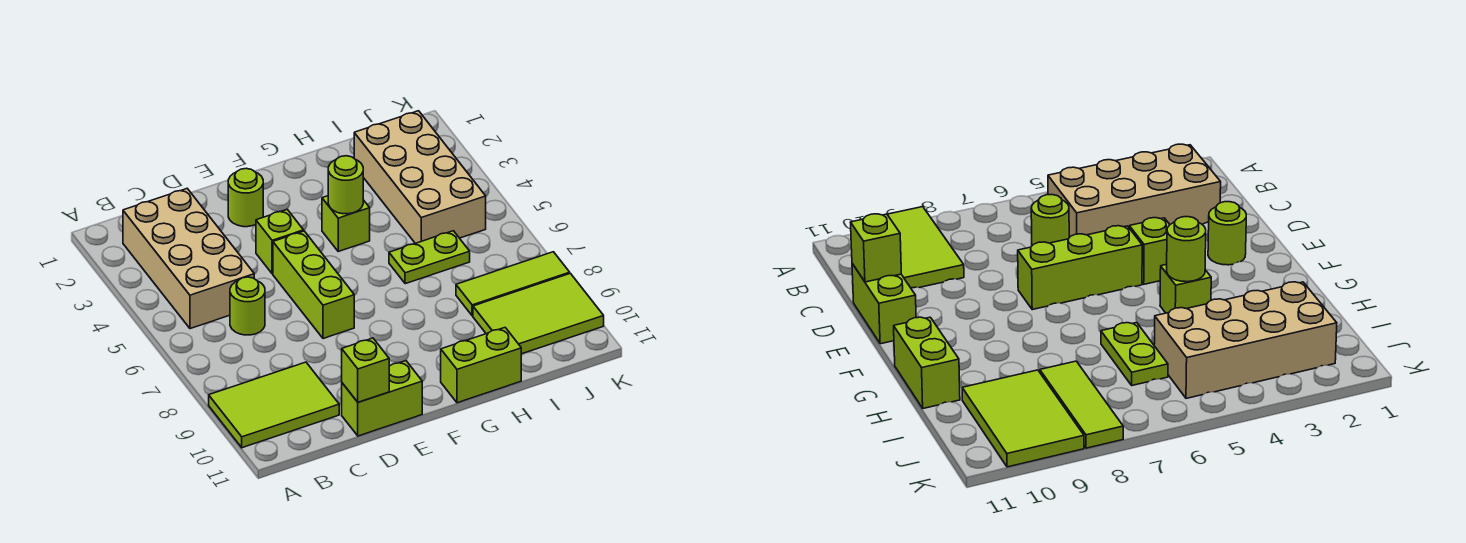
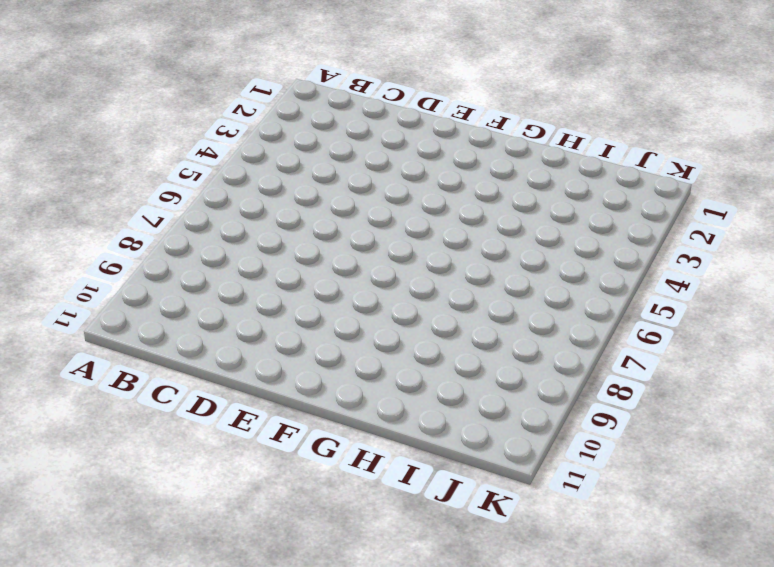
none -> lime 2x3 tile [209,362,339,448]
none -> tan 2x4 brick [123,189,254,329]
none -> lime 1x1 round brick [230,277,265,335]

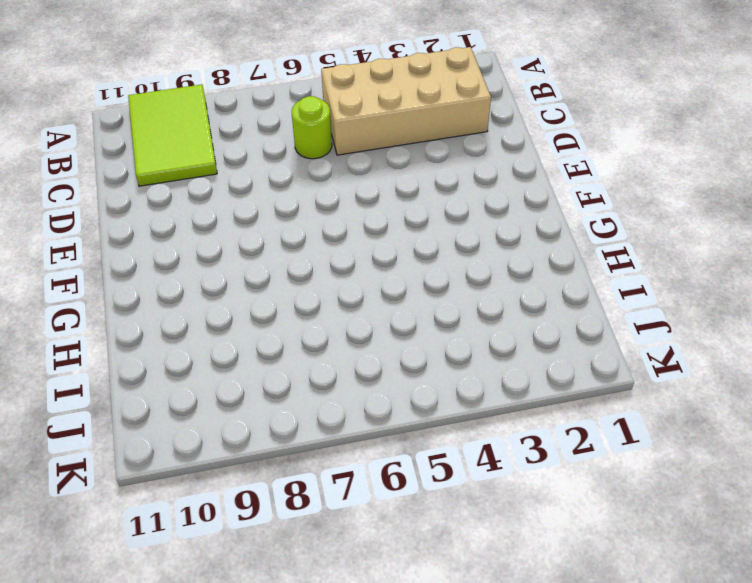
none -> lime 1x2 brick [342,361,422,436]
none -> lime 1x1 round brick [228,168,263,227]
none -> lime 1x1 brick [256,210,304,274]

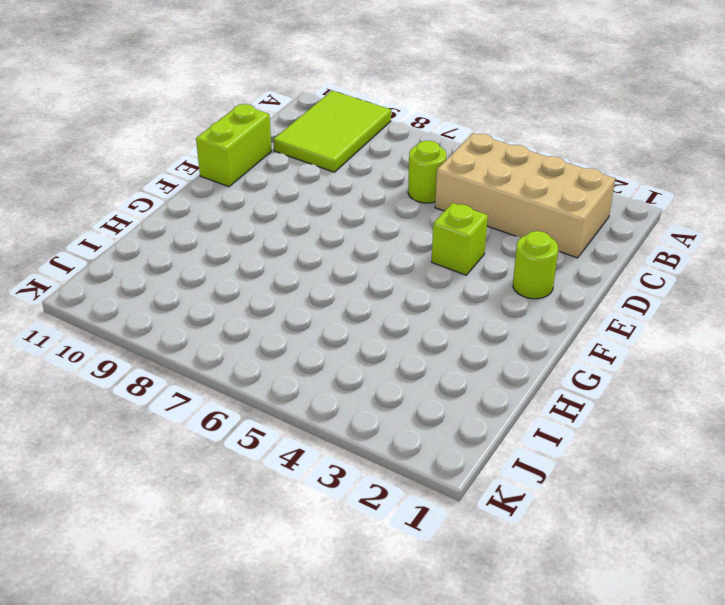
none -> lime 1x3 brick [273,231,354,339]
none -> lime 1x1 brick [322,196,370,251]
none -> lime 1x2 brick [441,328,521,403]

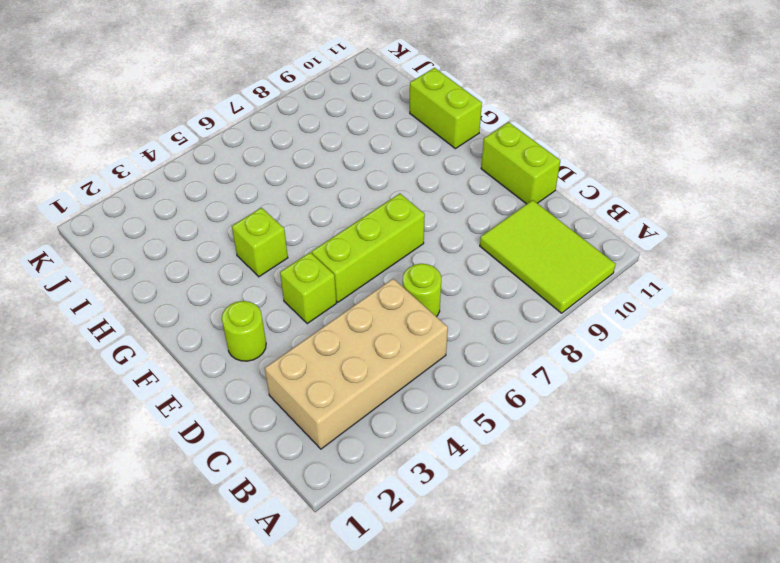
none -> lime 1x2 plate [389,231,470,284]
none -> tan 2x4 brick [354,111,486,243]
none -> lime 1x3 tile [456,252,570,316]

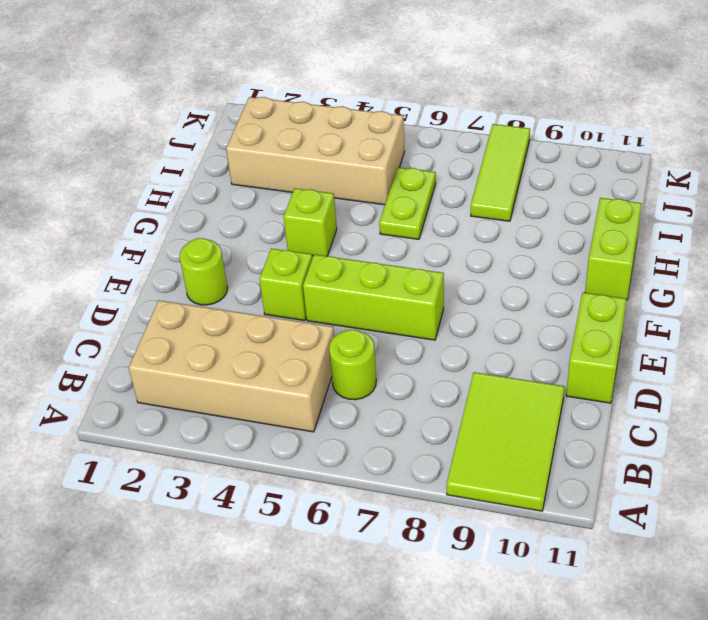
none -> lime 2x3 tile [473,273,604,354]
none -> lime 1x1 brick [342,338,389,402]
none -> lime 1x1 round brick [328,156,363,214]

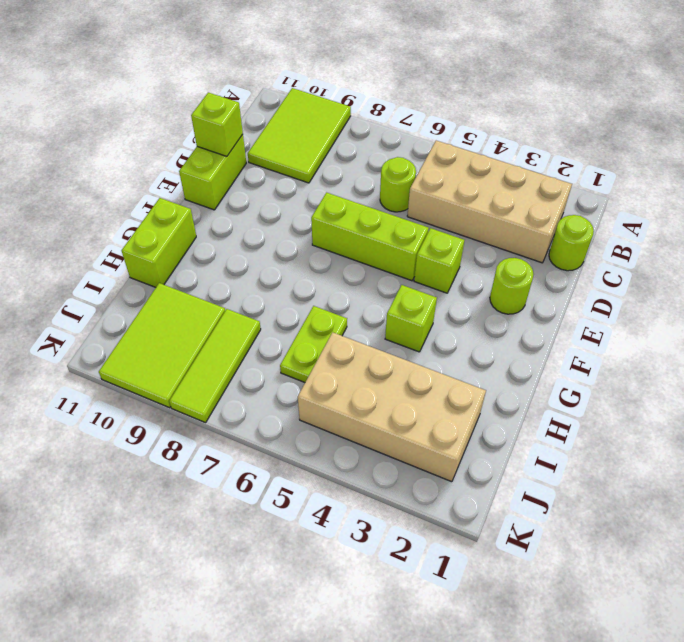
lime 1x1 round brick [549,215,594,271] -> lime 1x1 round brick moved to [328,156,363,214]

